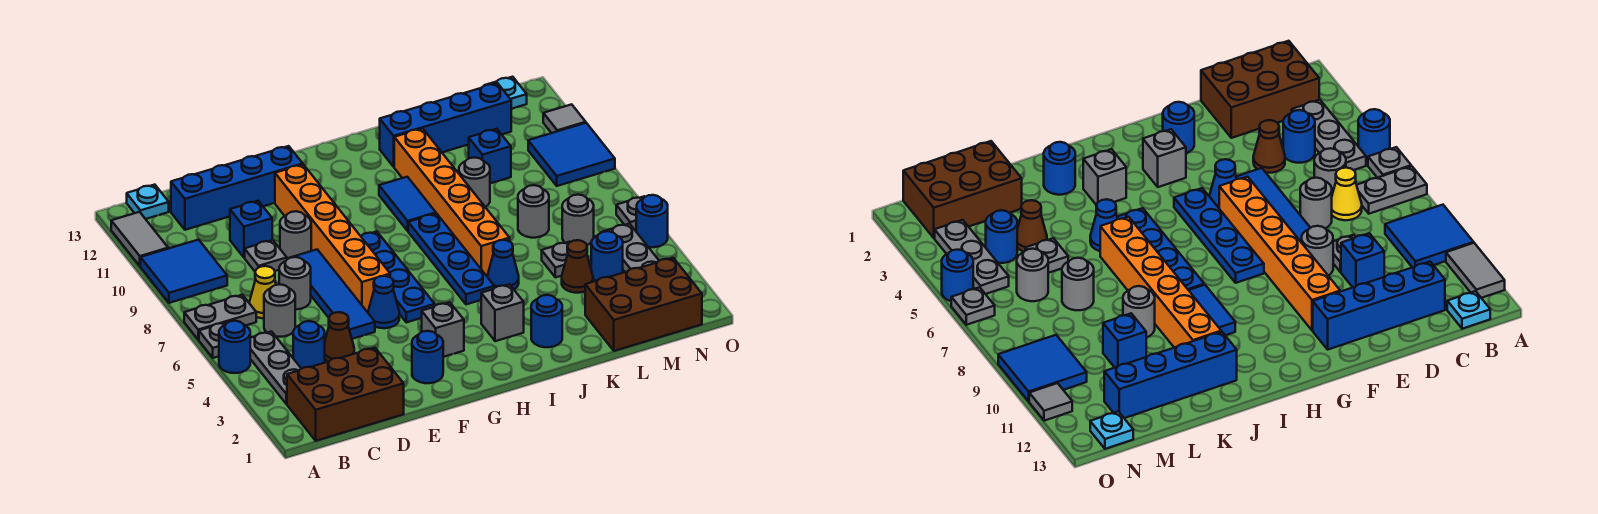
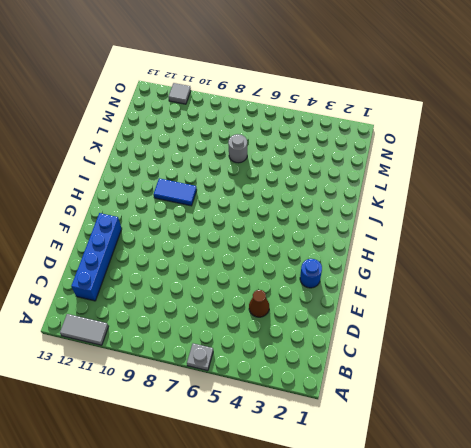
none -> blue 1x1 round brick [219,321,250,373]
none -> grey 1x2 plate [184,295,256,340]
none -> blue 2x2 tile [140,240,227,303]
none -> brown 2x3 brick [287,348,404,441]

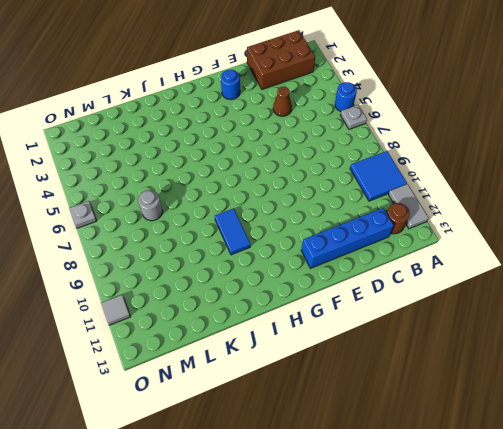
brown 1x1 round brick [387,203,410,234] -> none
none -> grey 1x2 plate [184,295,256,340]
none -> grey 1x3 plate [250,332,301,404]
none -> cyan 1x1 plate [127,185,169,219]
none -> blue 1x1 round brick [293,321,325,369]

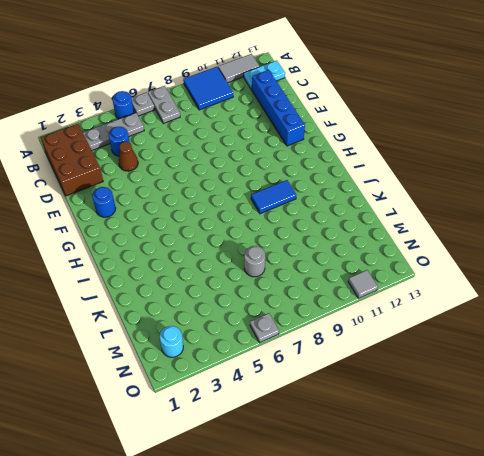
cyan 1x2 plate [244,61,285,90] -> cyan 1x1 plate [127,185,169,219]
cyan 1x1 round brick [160,326,183,357] -> brown 2x3 brick [585,258,702,351]
none -> grey 1x1 round brick [264,284,295,337]
none -> yellow 1x1 cone [249,266,276,318]
none -> grey 1x1 round brick [279,257,311,309]
none -> grey 1x1 plate [245,240,287,271]

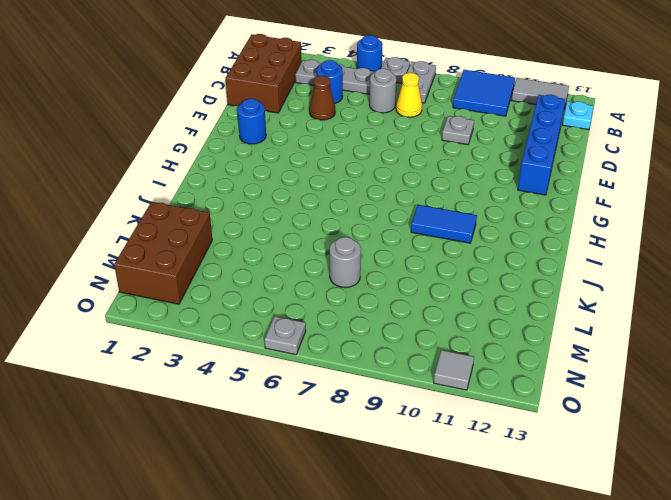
none -> grey 1x1 round brick [279,257,311,309]
none -> blue 1x1 brick [230,201,272,258]
none -> blue 1x4 tile [291,250,375,339]
none -> grey 1x1 round brick [280,211,311,259]

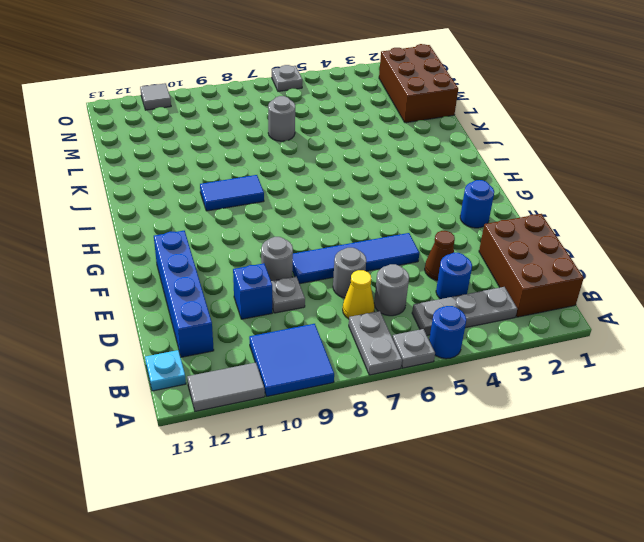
none -> blue 1x1 cone [368,276,399,328]
none -> orange 1x6 brick [275,165,390,312]
none -> grey 1x1 brick [422,302,464,357]
none -> blue 1x4 plate [361,231,435,322]

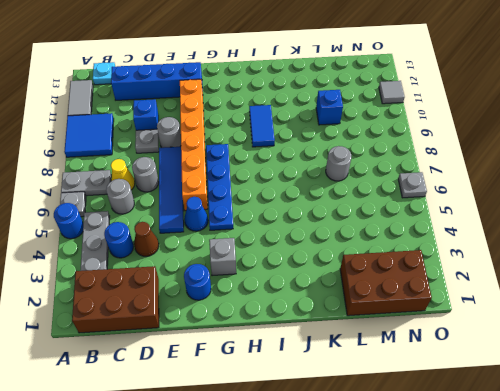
none -> grey 1x1 brick [481,284,524,341]
none -> blue 1x4 plate [408,213,494,304]
none -> blue 1x1 round brick [531,295,562,347]
none -> blue 1x1 cone [487,240,519,289]

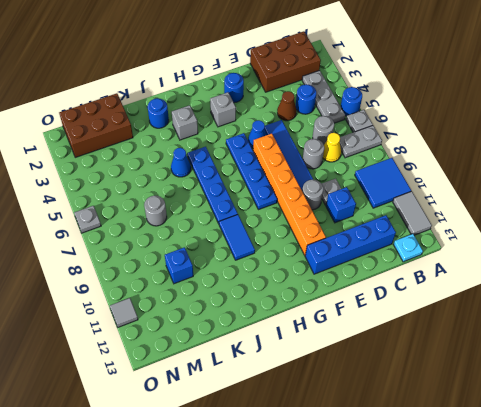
none -> orange 1x6 brick [394,129,510,276]
none -> blue 1x4 brick [380,83,511,167]
none -> grey 1x1 round brick [459,158,490,207]
none -> brown 1x1 cone [562,240,593,293]

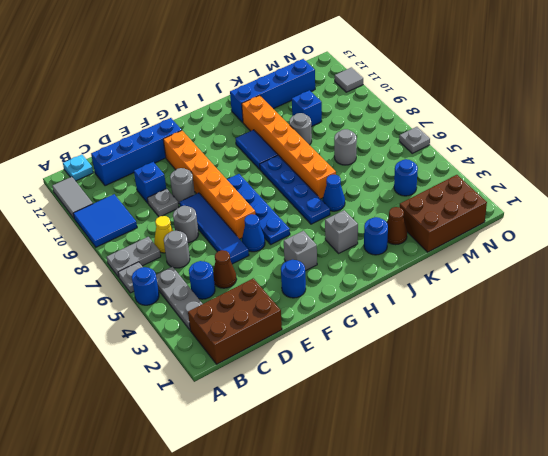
brown 1x1 cone [387,207,407,245] -> brown 1x1 cone moved to [562,240,593,293]
none -> grey 1x1 plate [542,242,570,278]
none -> grey 1x1 round brick [562,195,594,245]
none -> grey 1x3 plate [603,224,659,272]
none -> blue 2x2 tile [528,123,615,186]

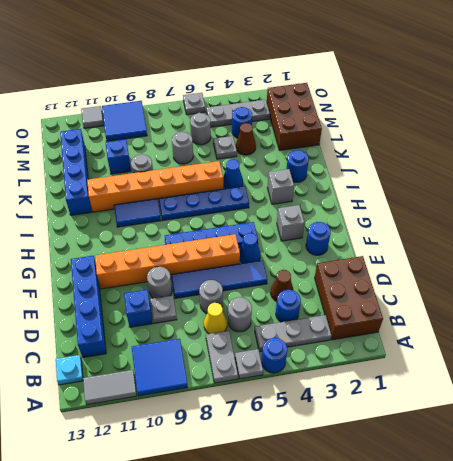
none -> cyan 1x1 plate [484,77,527,109]
none -> blue 1x1 round brick [636,195,668,247]

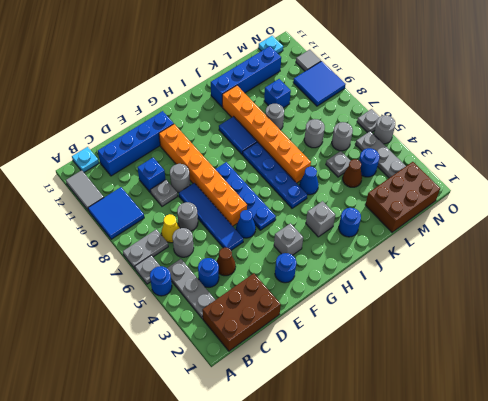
grey 1x1 round brick [374,115,395,144] -> blue 1x1 round brick [636,195,668,247]

